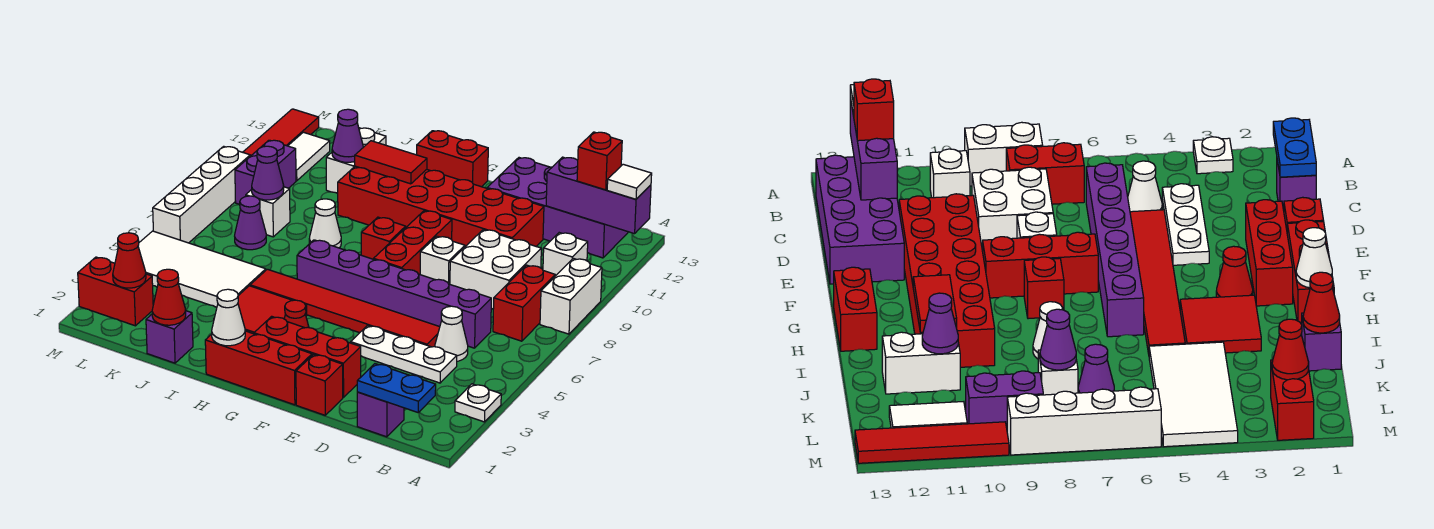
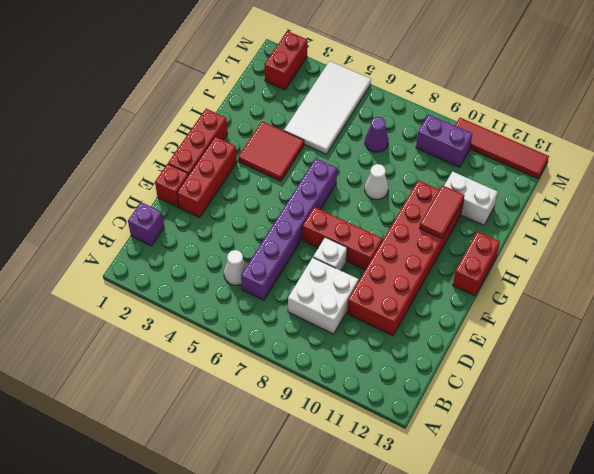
none -> white 1x1 plate [455,384,501,422]
none -> white 1x2 brick [540,258,602,334]
none -> red 1x2 brick [493,265,555,341]
none -> white 1x1 brick [543,233,588,276]

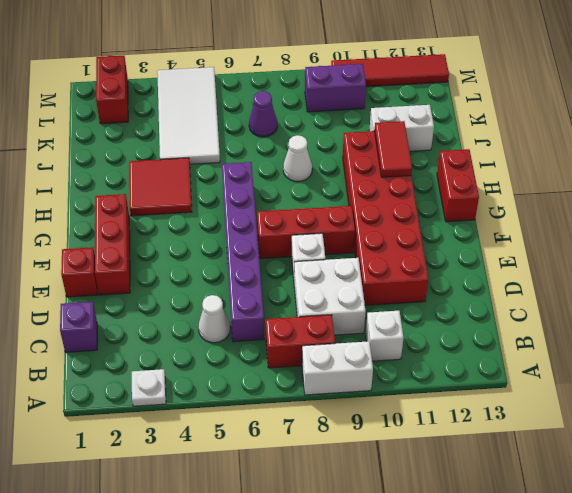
none -> purple 2x4 brick [487,158,628,258]
none -> white 1x3 plate [351,325,457,383]
none -> red 1x6 tile [250,269,440,347]
none -> red 1x3 brick [205,331,312,405]

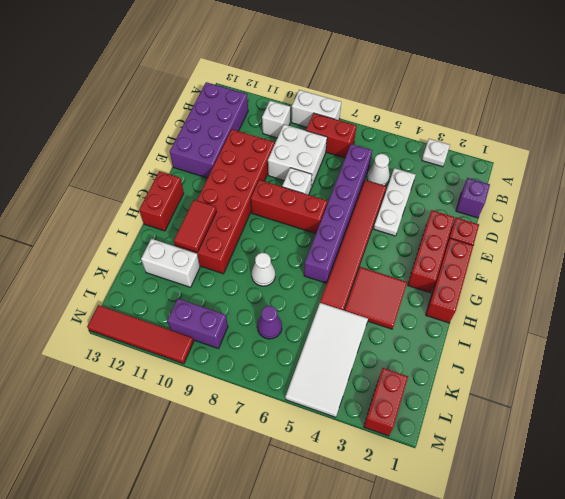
none -> red 1x1 cone [284,300,309,328]
none -> red 1x1 brick [361,217,406,259]
none -> purple 1x1 brick [146,311,193,363]
none -> white 1x1 brick [246,187,290,237]

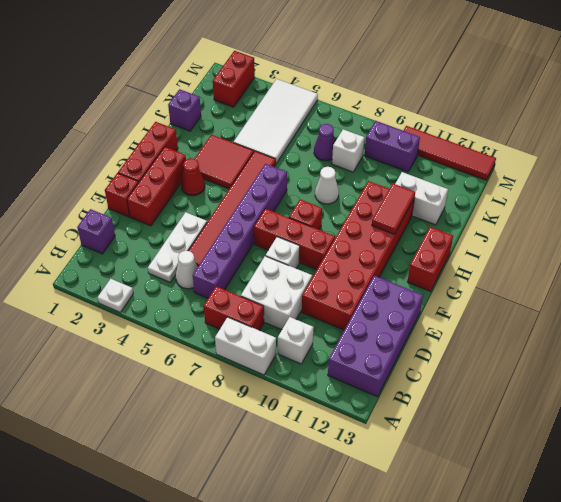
none -> white 1x2 tile [288,132,330,181]
none -> white 1x4 brick [153,146,250,243]
none -> purple 1x3 brick [546,157,651,234]
none -> blue 1x2 plate [357,364,436,412]

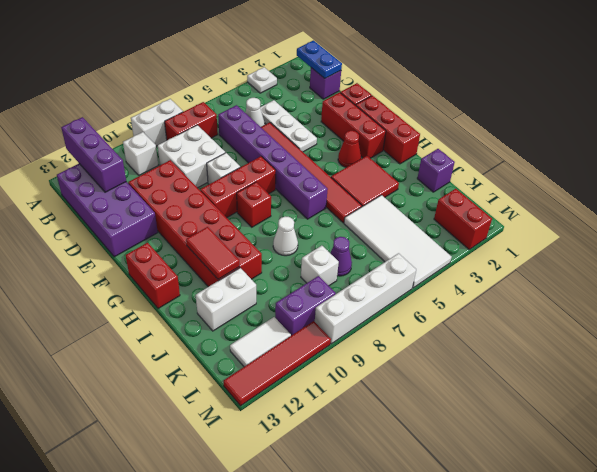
none -> white 1x1 cone [212,289,245,346]
none -> red 1x1 cone [152,269,186,325]
none -> purple 1x1 cone [332,109,363,162]
none -> purple 1x1 cone [252,146,284,200]

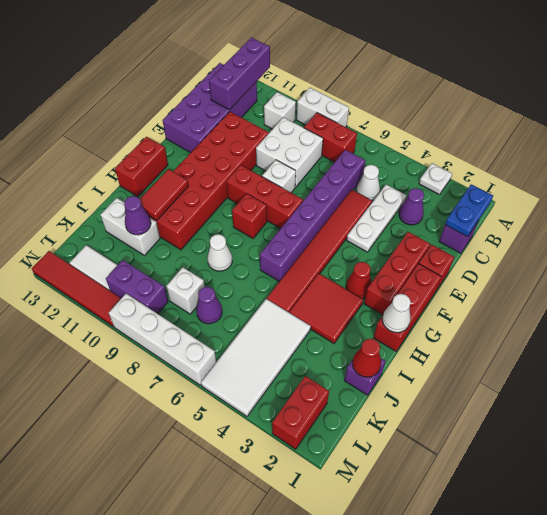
purple 1x1 cone [399,188,424,225] -> purple 1x1 cone moved to [252,146,284,200]
none -> red 1x1 cone [113,233,146,288]
none -> white 1x1 tile [607,164,652,199]
none -> red 1x1 brick [577,132,622,190]

